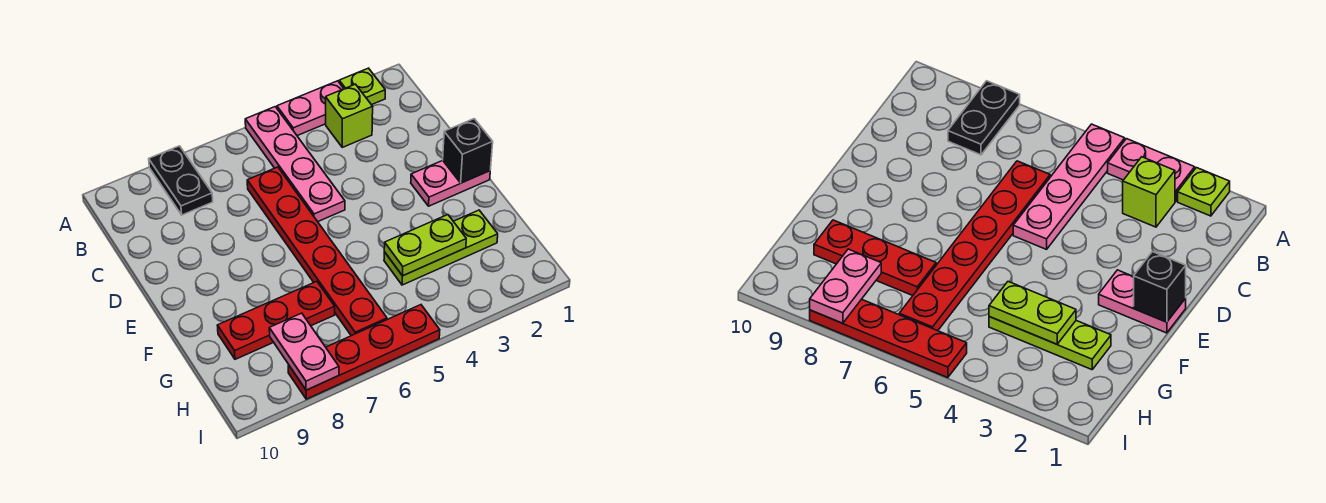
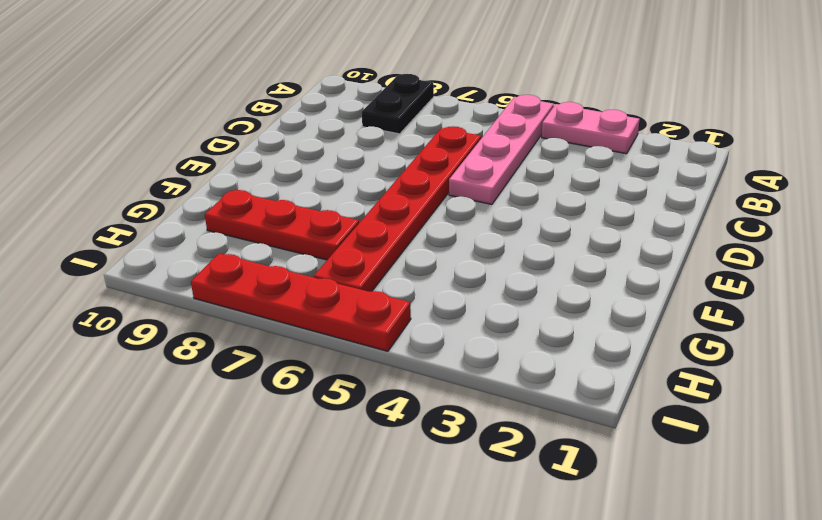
none -> lime 1x1 plate [339,68,385,105]
none -> lime 1x1 brick [326,84,373,147]
none -> pink 1x2 plate [411,161,490,206]

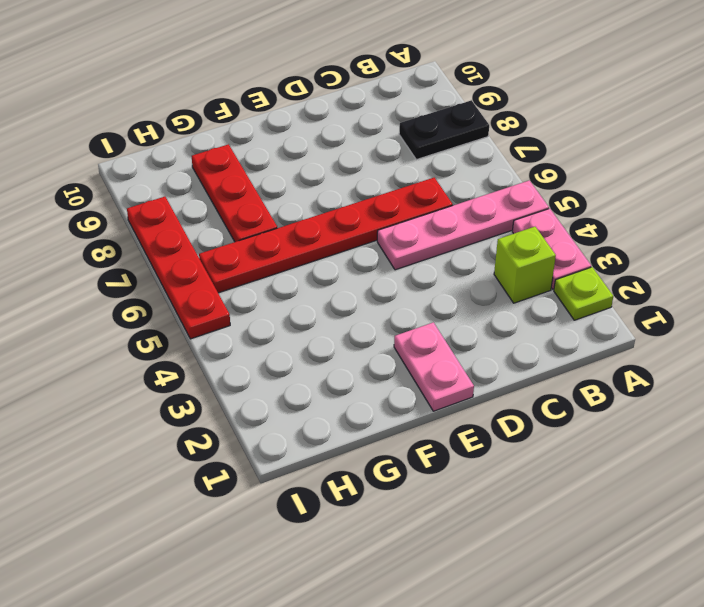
none -> lime 1x3 plate [384,210,498,285]
none -> black 1x1 brick [443,119,493,183]
none -> lime 1x2 plate [384,215,466,276]

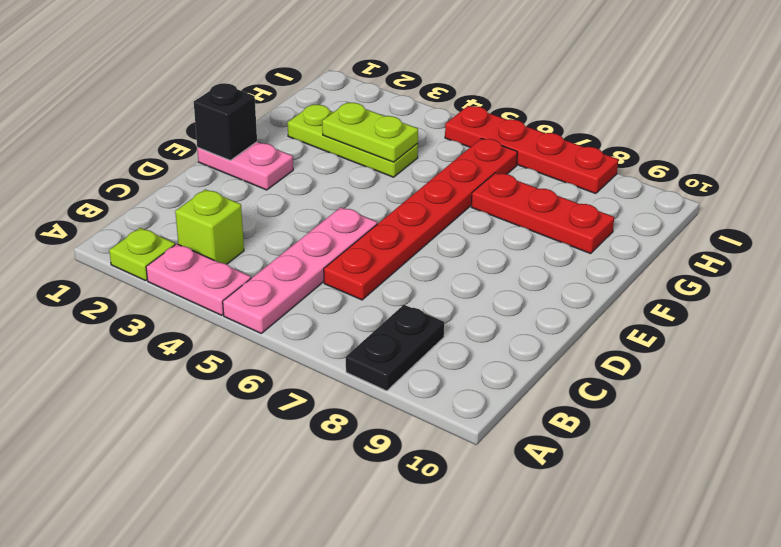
none -> pink 1x2 plate [269,313,339,390]

